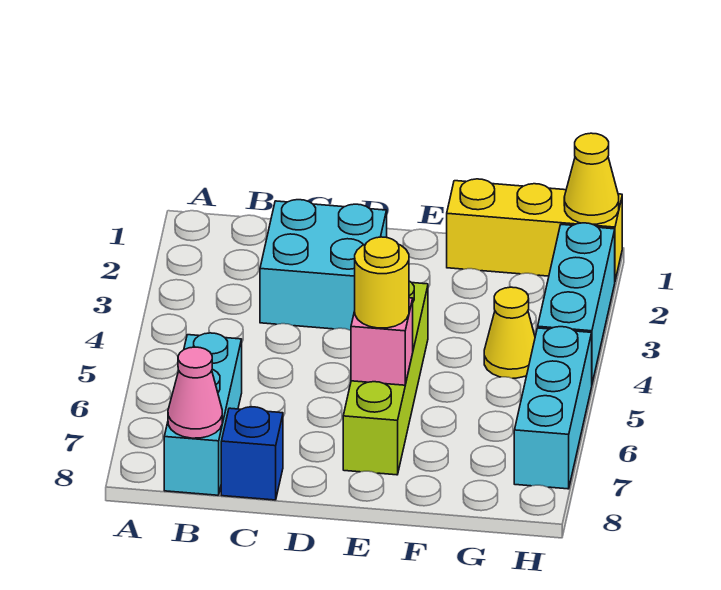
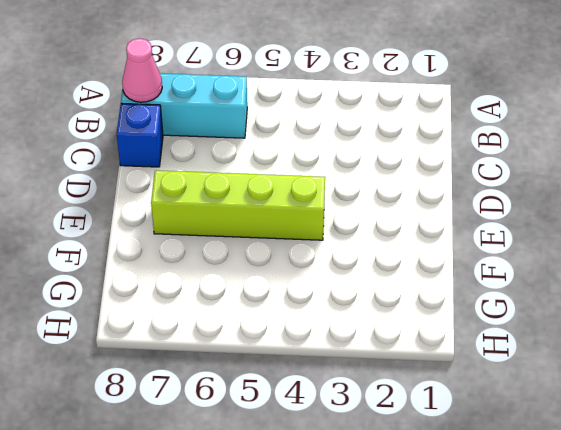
none -> cyan 2x2 brick [260,200,387,330]
none -> yellow 1x3 brick [447,179,622,280]
none -> yellow 1x1 cone [484,287,535,378]

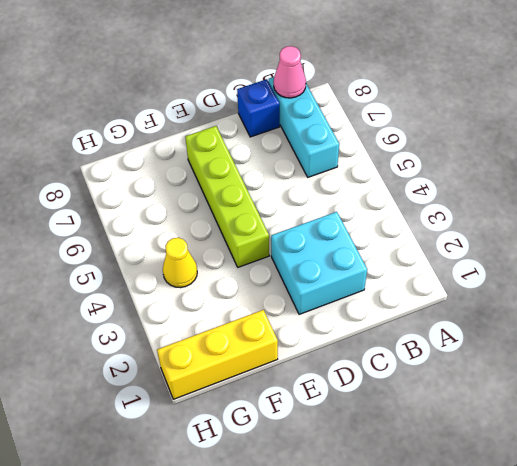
none -> cyan 1x3 brick [538,223,615,383]
none -> cyan 1x3 brick [514,327,592,489]
none -> pink 1x1 brick [351,298,413,385]

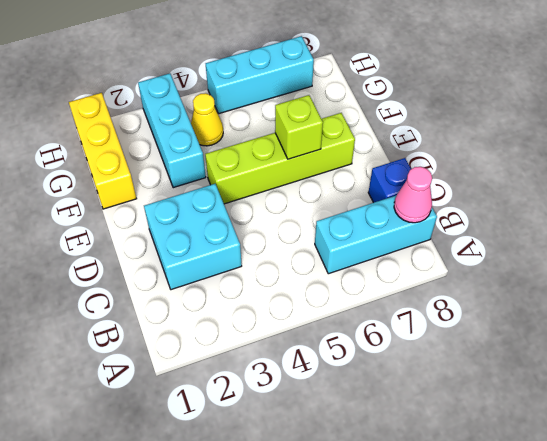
lime 1x1 brick [275,95,323,159] -> pink 1x1 brick [351,298,413,385]
cyan 1x3 brick [138,74,206,188] -> cyan 1x3 brick turned to [538,223,615,383]
none -> yellow 1x1 cone [564,133,619,224]
none -> yellow 1x1 round brick [355,237,409,328]

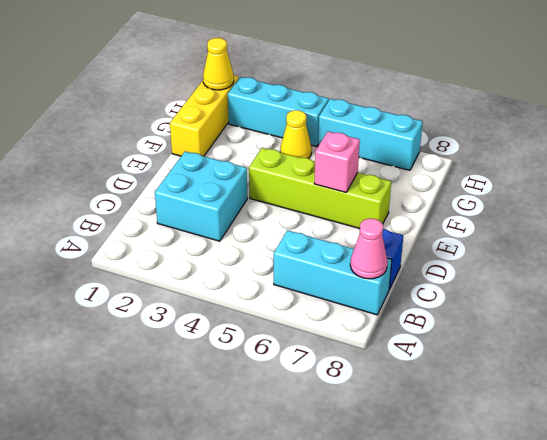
none -> yellow 1x1 round brick [355,237,409,328]

